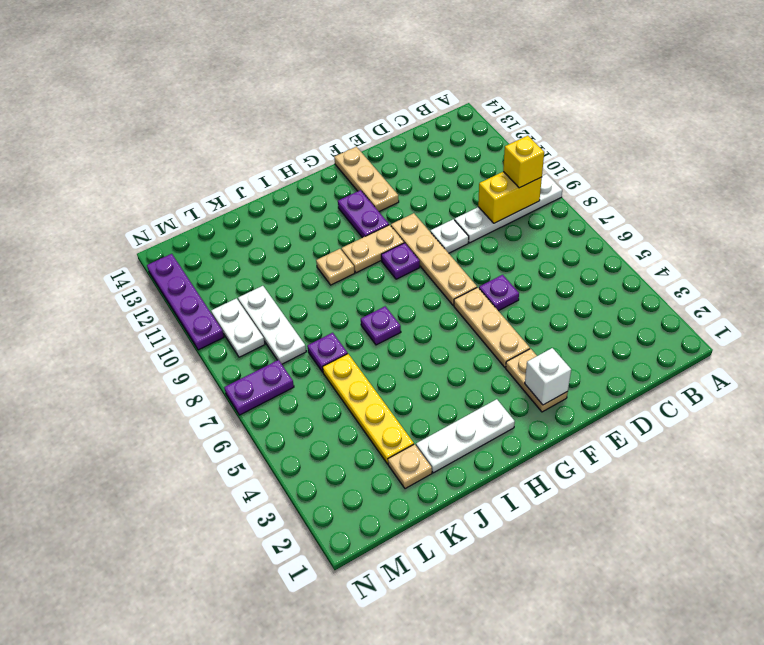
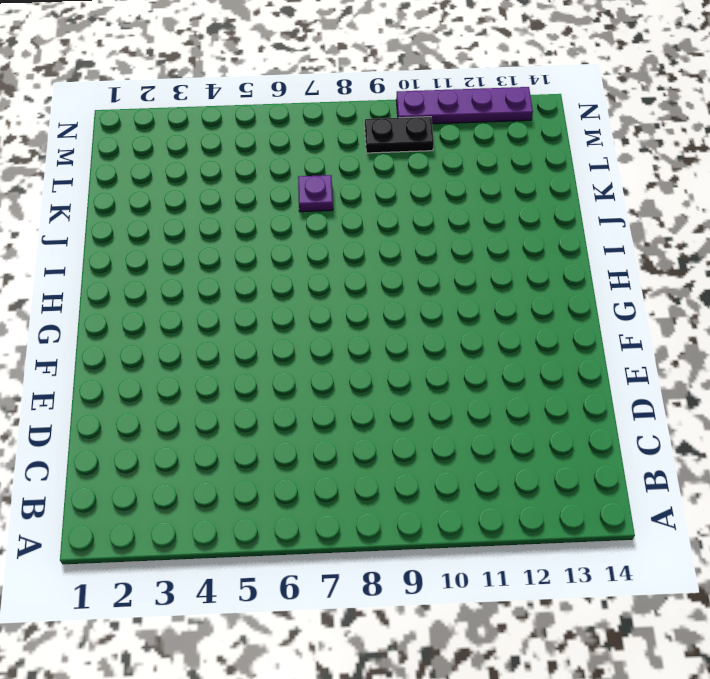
black 1x2 plate [365,117,434,153] -> white 1x2 plate [211,298,265,357]
none -> white 1x4 plate [455,174,562,243]
none -> purple 1x1 plate [479,275,519,311]
none -> white 1x1 plate [430,219,469,253]

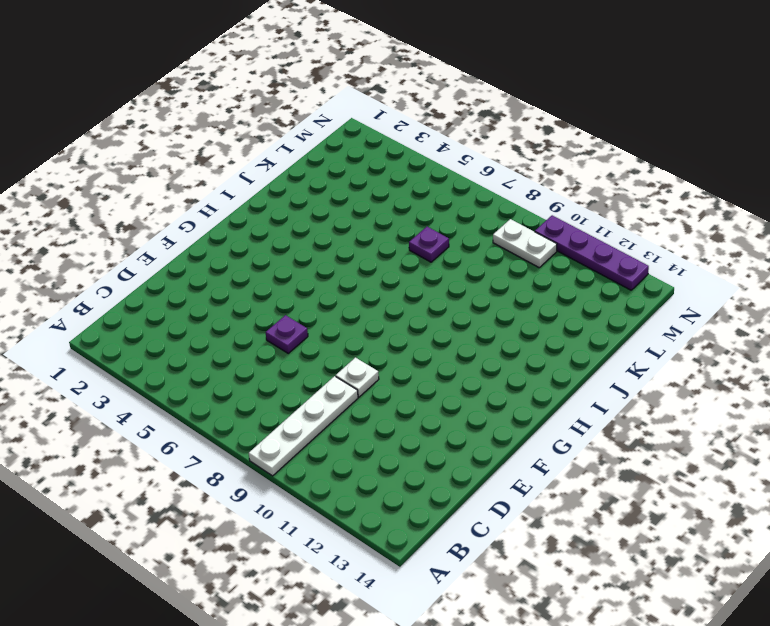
none -> tan 1x2 plate [506,349,568,412]
none -> tan 1x3 plate [454,287,530,367]
none -> tan 1x4 plate [391,213,477,305]

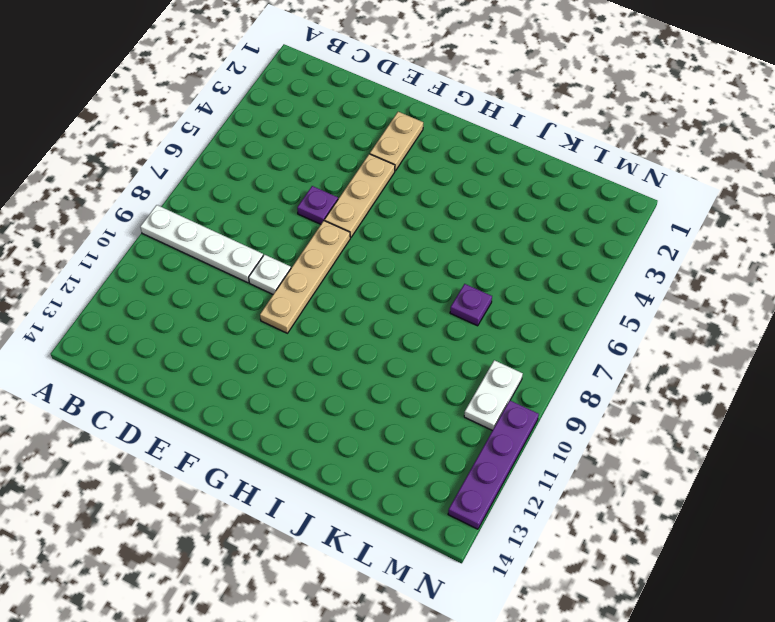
none -> tan 1x3 plate [334,147,399,212]
none -> purple 1x1 plate [381,243,420,279]
none -> tan 1x2 plate [341,225,404,273]

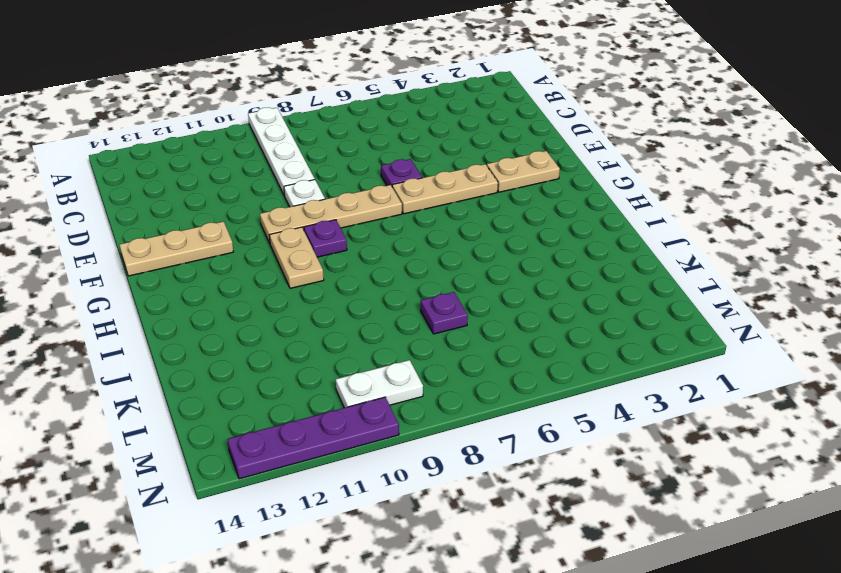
none -> purple 1x2 plate [338,190,389,238]
none -> white 1x3 plate [416,399,515,473]
none -> purple 1x1 plate [361,306,401,345]

